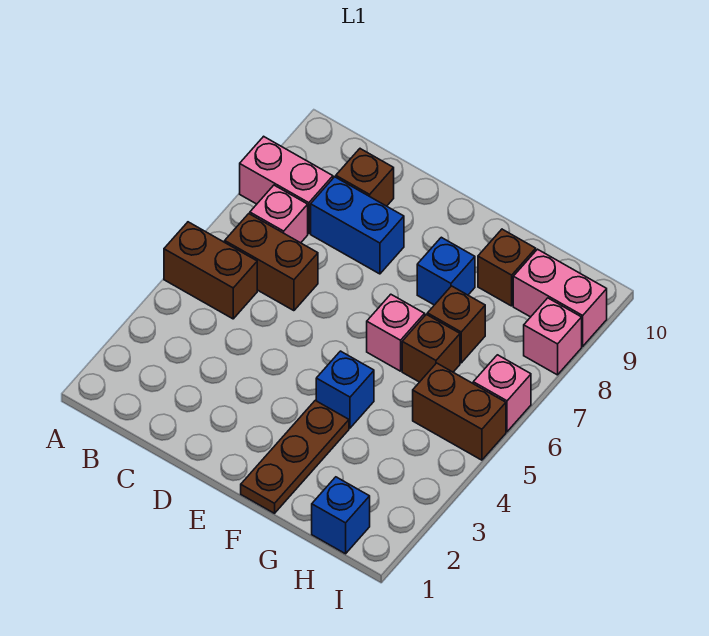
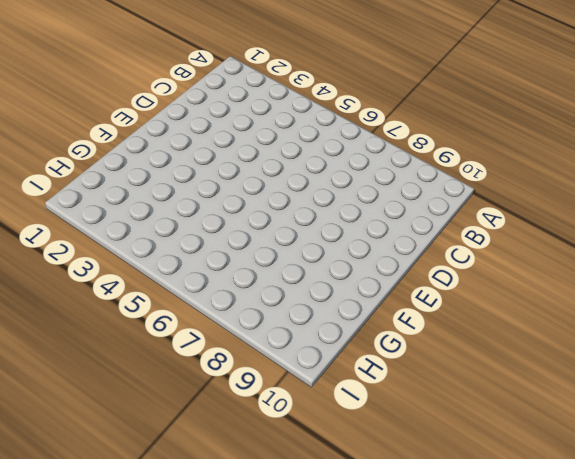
none -> brown 1x2 brick [164,222,257,319]
none -> pink 1x2 brick [240,136,333,234]
none -> brown 1x2 brick [225,214,318,311]

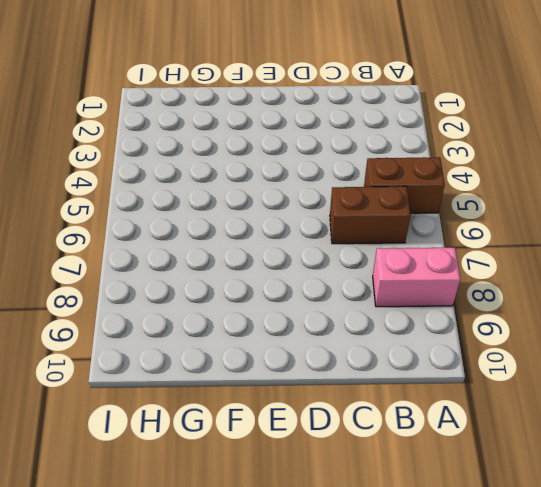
none -> pink 1x1 brick [250,185,308,243]
none -> blue 1x2 brick [311,177,404,274]
none -> brown 1x1 brick [336,149,394,206]

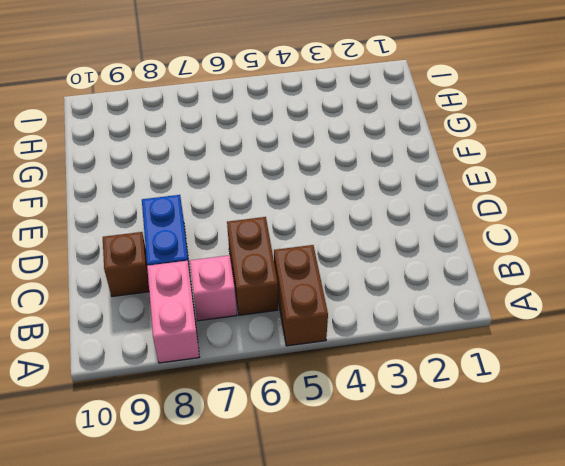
none -> brown 1x3 plate [241,401,349,513]
none -> blue 1x1 brick [316,351,374,428]
none -> pink 1x1 brick [367,294,425,371]

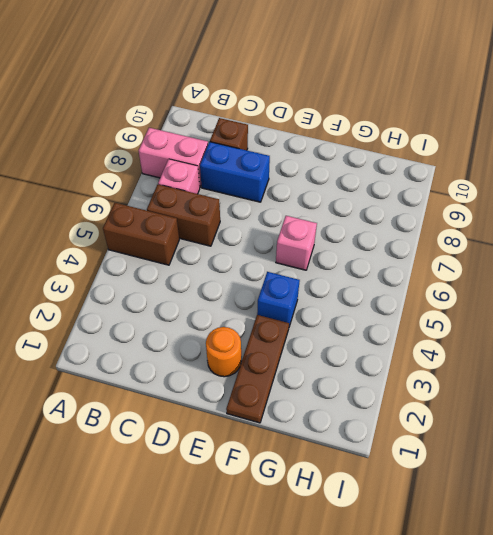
orange 1x1 round brick [206,327,241,377] -> none
none -> blue 1x1 brick [417,237,475,305]
none -> brown 1x1 brick [402,314,460,382]
none -> brown 1x1 brick [427,286,485,363]

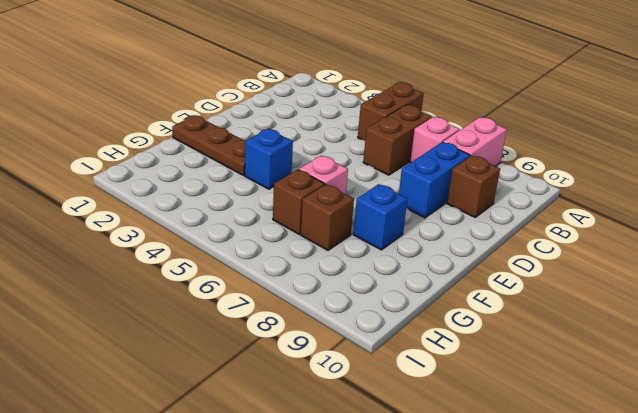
none -> brown 1x1 brick [478,229,536,306]
none -> blue 1x1 brick [312,477,370,554]
none -> brown 1x2 brick [413,363,506,460]

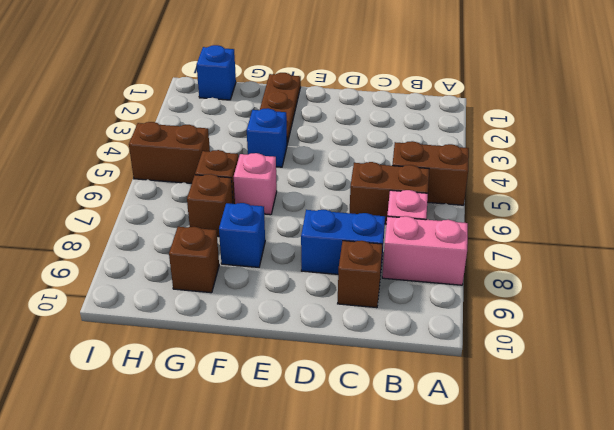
none -> pink 1x2 brick [513,249,607,346]
none -> pink 1x1 brick [473,355,531,432]
none -> pink 1x1 brick [524,298,582,375]

